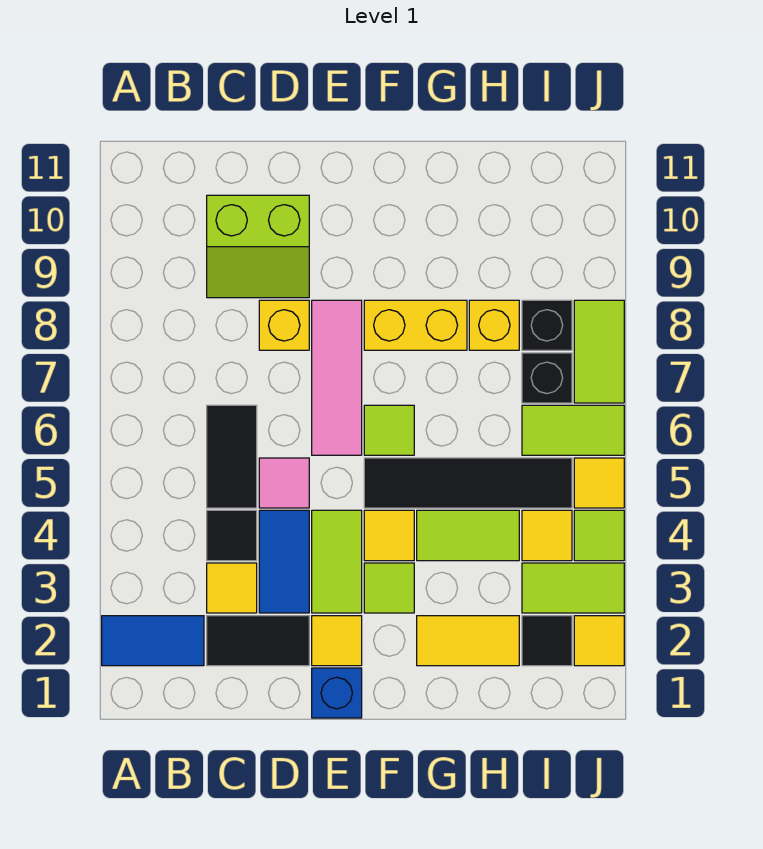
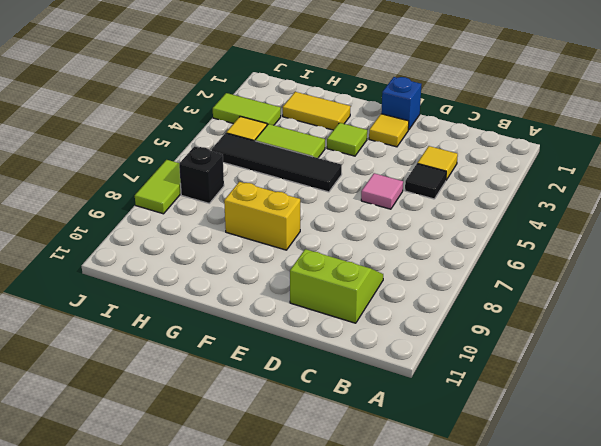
none -> blue 1x2 tile [102,616,204,666]
none -> black 1x2 tile [207,616,309,666]
none -> black 1x2 tile [207,405,257,508]
none -> blue 1x2 tile [259,510,309,613]

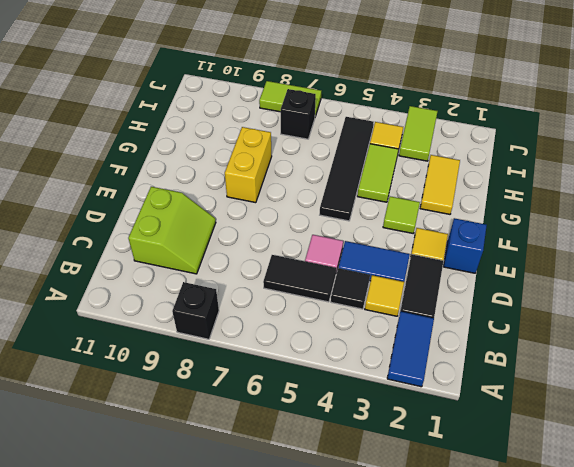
black 1x1 brick [172,282,219,339] -> black 1x1 brick moved to [522,300,572,350]
none -> yellow 1x1 brick [259,300,309,350]
none -> lime 1x2 tile [312,510,362,613]
none -> pink 1x3 tile [312,300,362,455]
none -> yellow 1x1 tile [364,510,414,561]

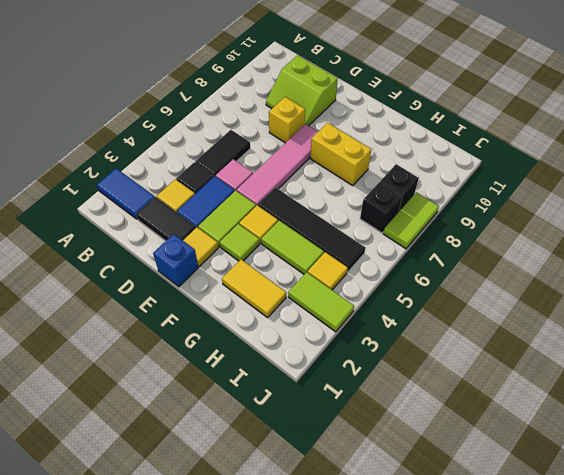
pink 1x4 tile [237,124,318,206] -> pink 1x3 tile [312,300,362,455]
none -> lime 1x1 tile [364,405,414,455]
none -> yellow 1x1 brick [469,300,519,350]
none -> black 1x1 tile [522,616,572,666]
none -> lime 1x2 tile [522,405,624,455]

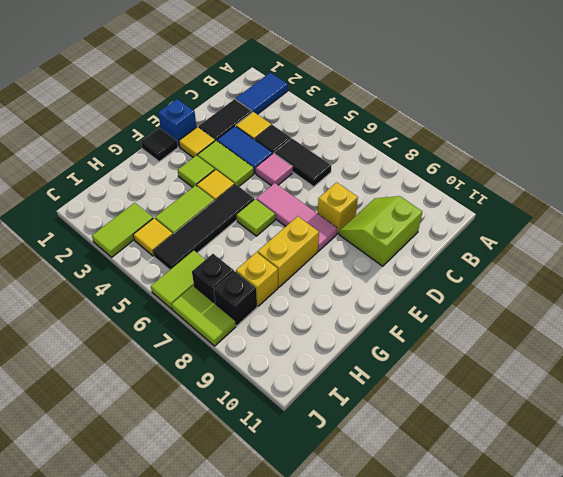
black 1x1 tile [141,128,178,162] -> black 1x1 tile moved to [522,616,572,666]
none -> yellow 1x2 tile [417,616,519,666]
none -> yellow 1x1 tile [574,616,624,666]
none -> lime 1x1 tile [574,510,624,561]
none -> yellow 1x1 tile [574,458,624,508]

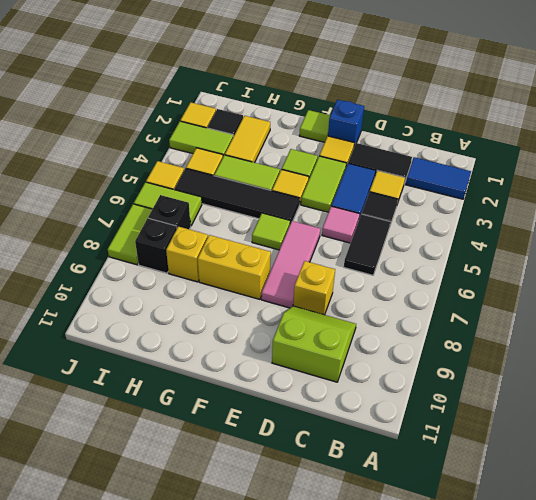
lime 1x1 tile [299,110,330,142] -> lime 1x1 tile moved to [574,510,624,561]
yellow 1x2 tile [225,116,270,163] -> yellow 1x2 tile turned to [417,616,519,666]

